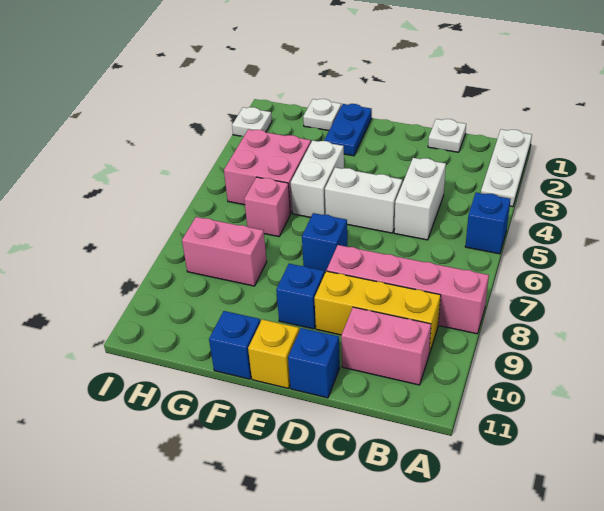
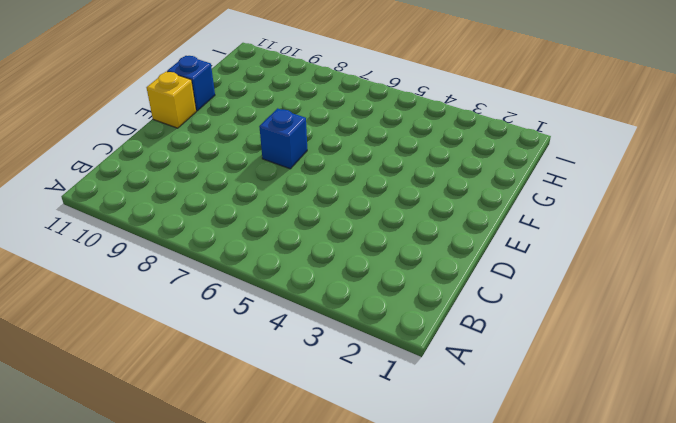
none -> white 1x3 plate [481,129,532,207]
none -> blue 1x1 brick [465,193,511,254]
none -> pink 1x4 brick [327,245,489,334]

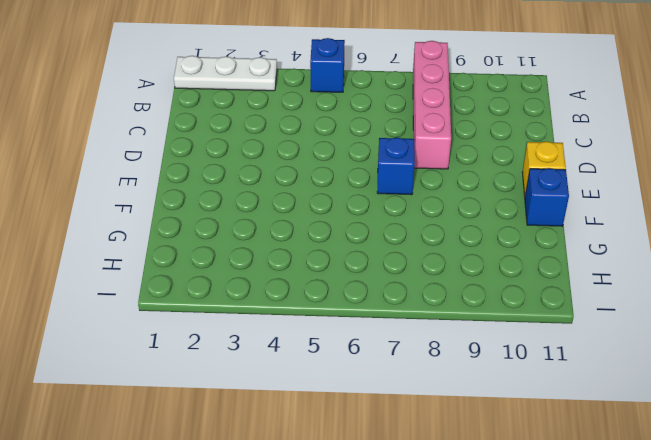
none -> yellow 1x3 brick [314,271,441,354]
none -> pink 1x2 brick [341,307,431,385]
none -> white 1x1 plate [428,119,466,152]

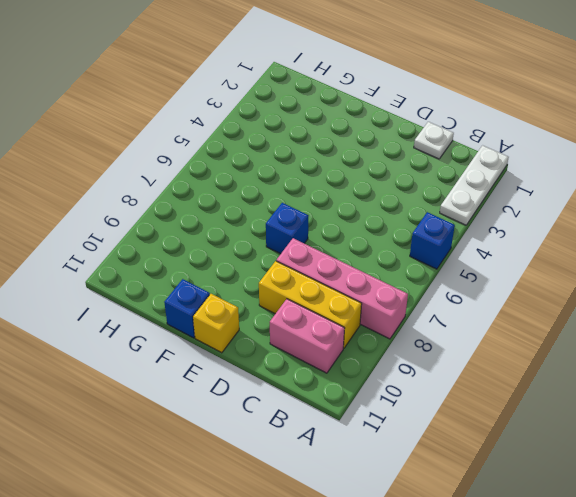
none -> white 1x2 brick [394,158,446,240]
none -> white 1x2 brick [325,167,402,233]
none -> blue 1x1 brick [288,328,340,398]

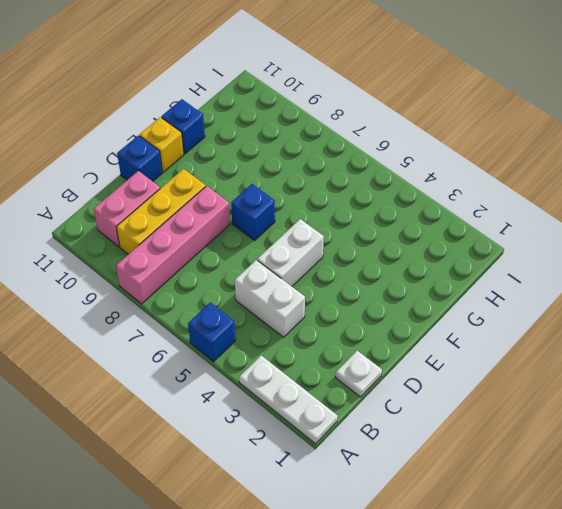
none -> blue 1x1 brick [276,264,324,329]
none -> blue 1x2 plate [324,104,372,156]
none -> white 1x2 brick [291,140,344,217]

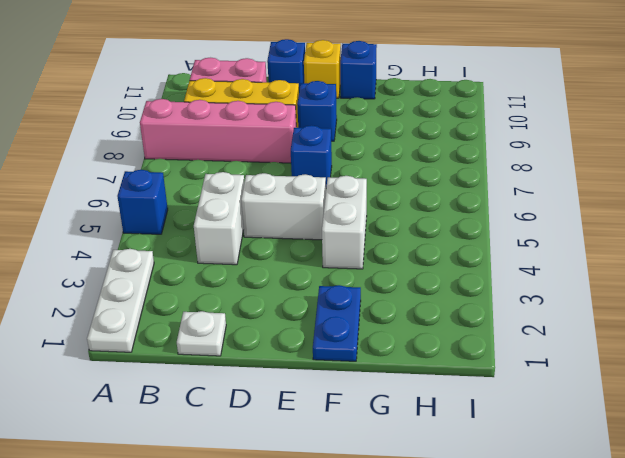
none -> white 1x1 plate [303,99,341,130]
none -> pink 2x2 brick [224,129,311,214]
none -> pink 1x1 brick [244,177,290,237]

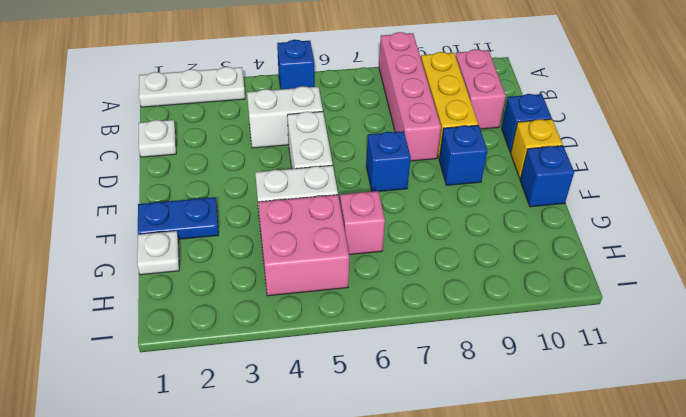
none -> pink 1x2 brick [182,217,267,286]
none -> white 1x1 plate [232,107,272,136]

